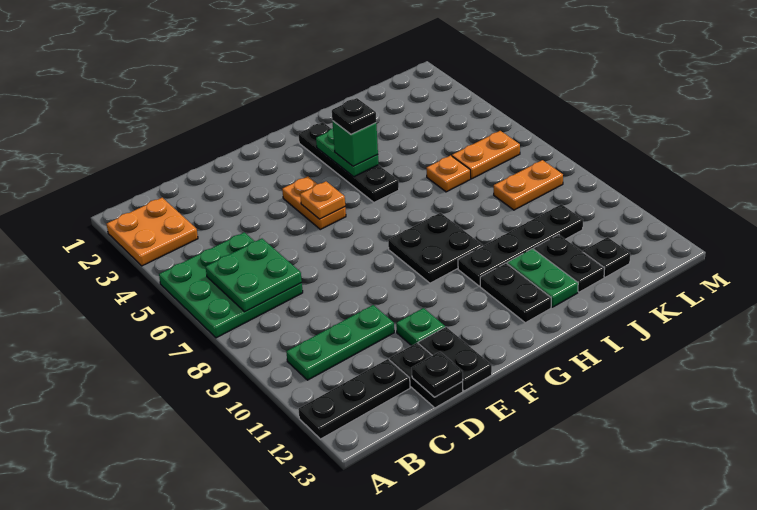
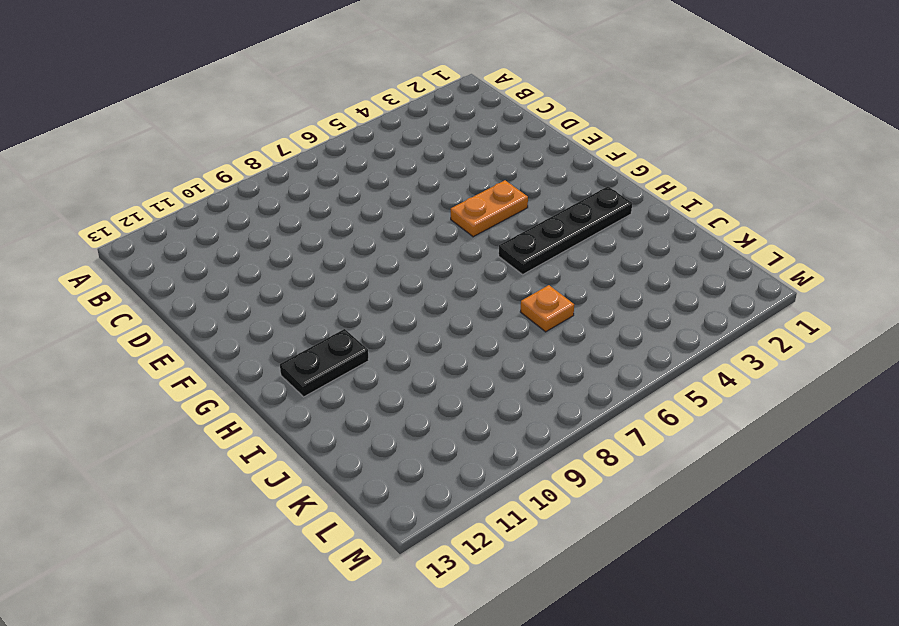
none -> orange 2x2 plate [107,198,198,266]
none -> green 3x3 plate [159,232,303,338]
none -> black 1x3 plate [298,359,410,439]

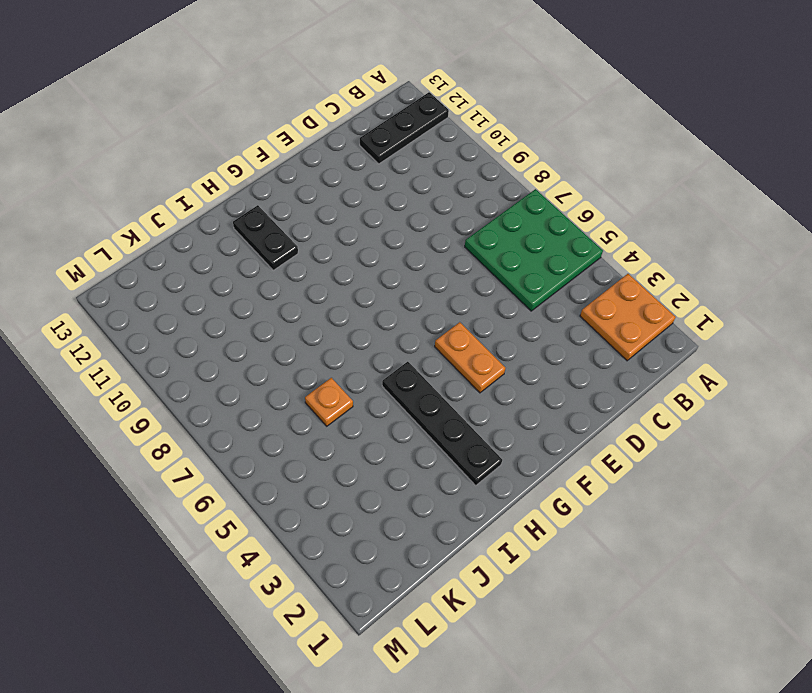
none -> green 1x3 plate [286,305,394,380]
none -> black 1x2 plate [389,343,463,408]
none -> green 1x1 plate [396,308,445,346]

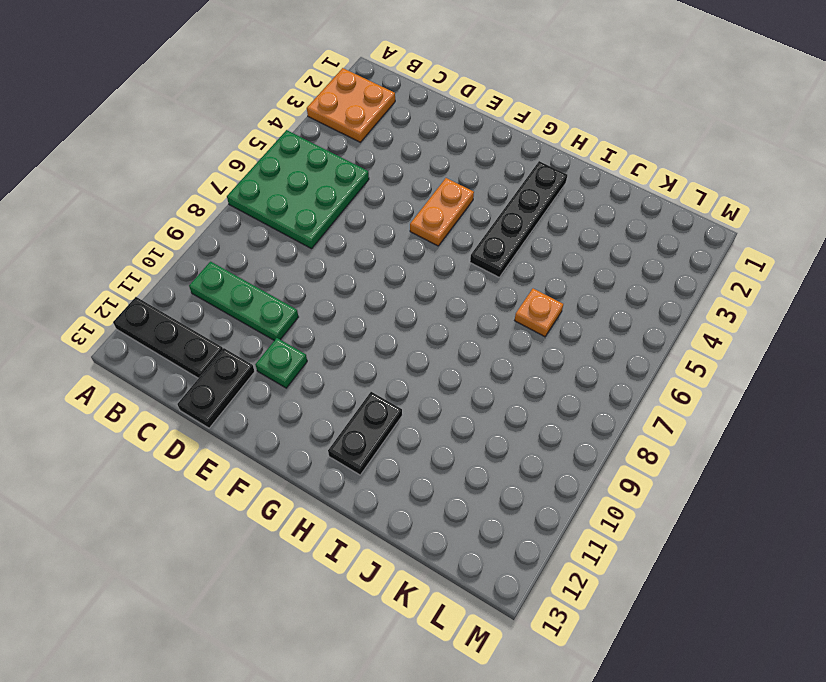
none -> black 1x2 plate [419,327,492,391]
none -> black 2x2 plate [388,213,483,283]
none -> black 1x4 plate [458,204,583,286]

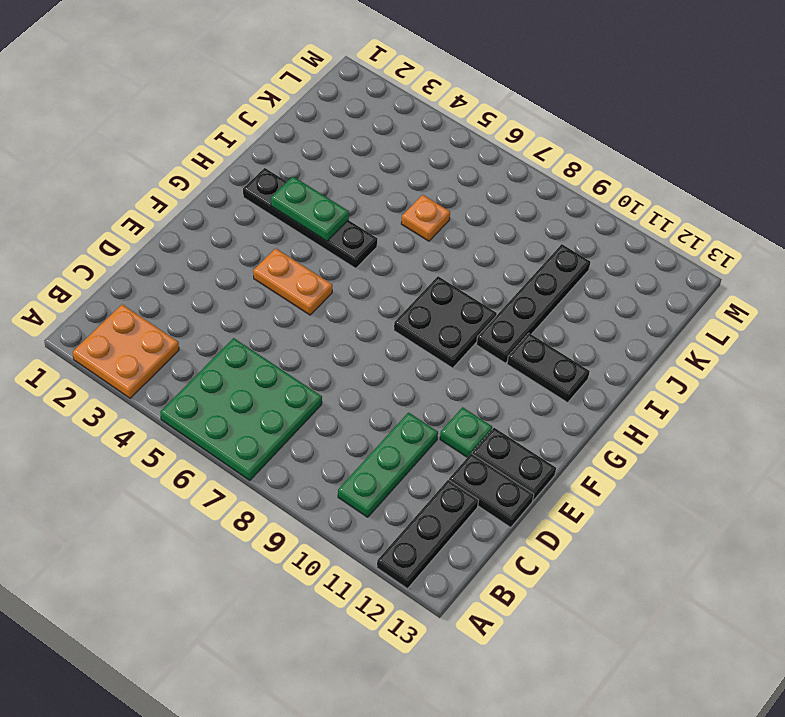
none -> green 1x2 plate [507,249,578,307]
none -> black 1x2 plate [534,234,605,292]
none -> orange 1x2 plate [452,131,520,179]

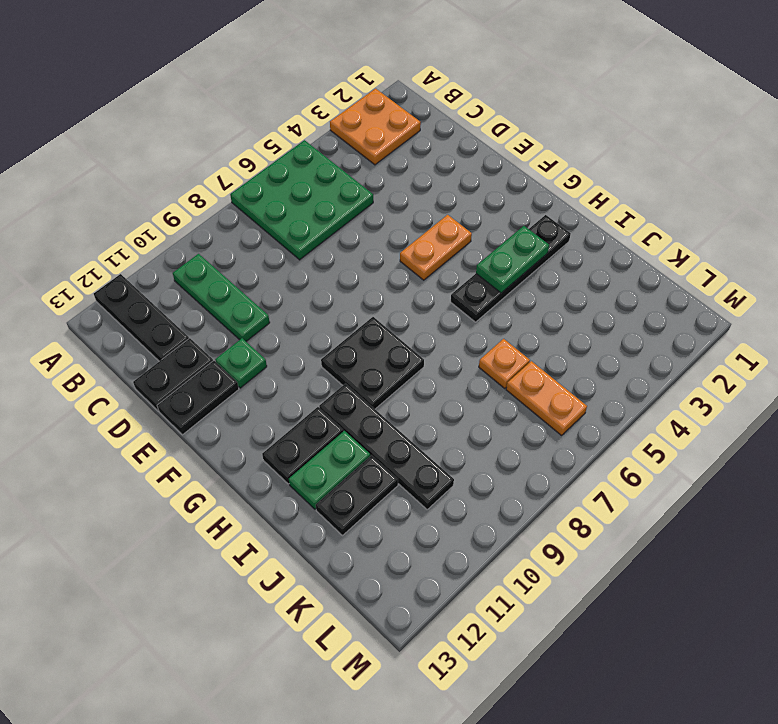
none -> orange 1x2 plate [494,160,563,210]
none -> black 1x1 plate [583,237,630,277]
none -> green 2x2 plate [206,239,302,312]

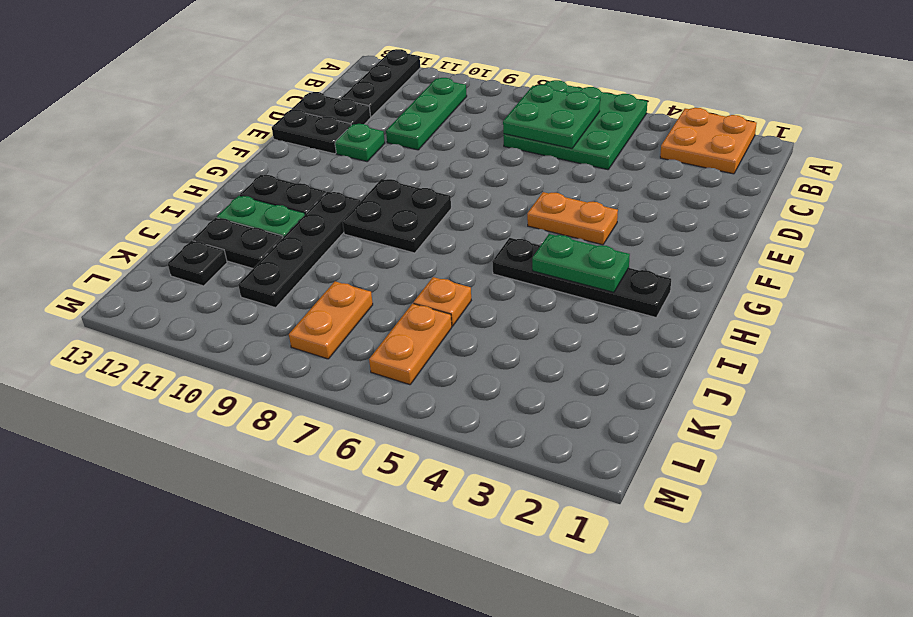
none -> black 1x1 plate [412,352,463,397]
none -> orange 1x1 plate [300,181,345,219]
none -> green 1x1 brick [332,121,378,166]

